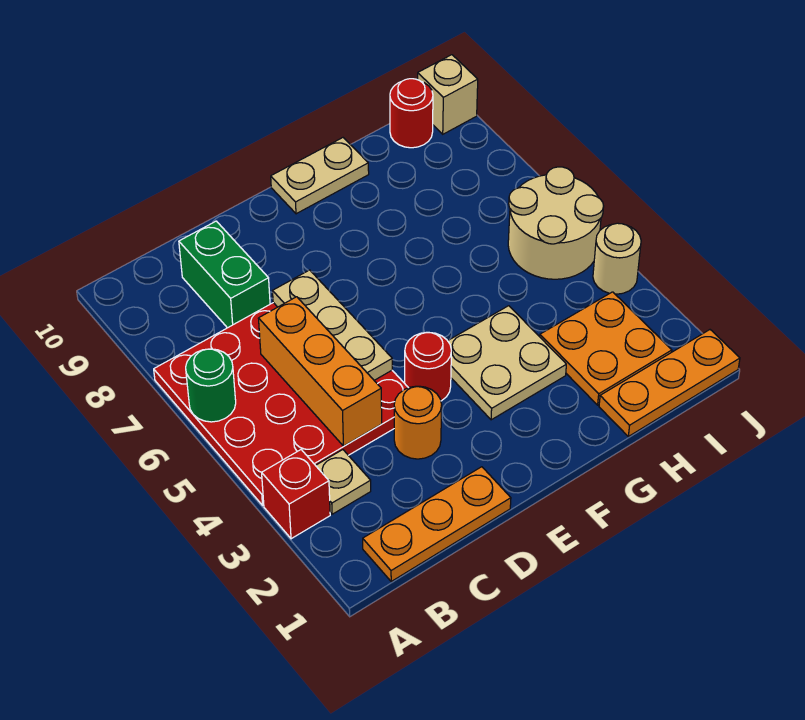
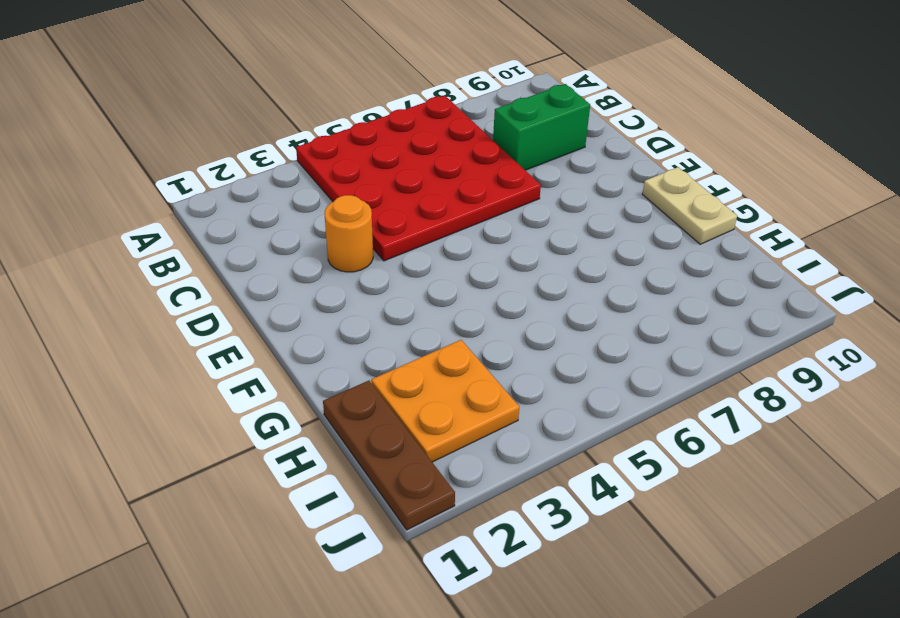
brown 1x3 plate [323,381,455,530] -> orange 1x3 plate [599,330,740,436]
none -> red 1x1 brick [262,450,330,539]
none -> orange 1x3 plate [363,467,511,581]
none -> tan 1x1 plate [316,450,371,514]

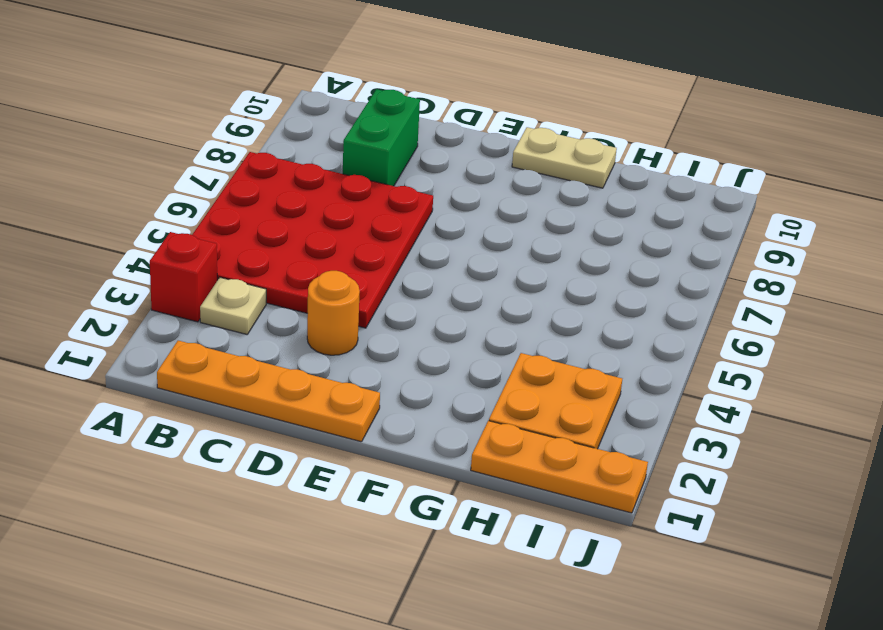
orange 1x4 plate [157,341,380,442] -> orange 1x3 plate [363,467,511,581]
none -> red 1x1 round brick [405,332,451,401]
none -> tan 2x2 plate [448,306,566,420]
none -> tan 2x2 round brick [508,167,604,279]

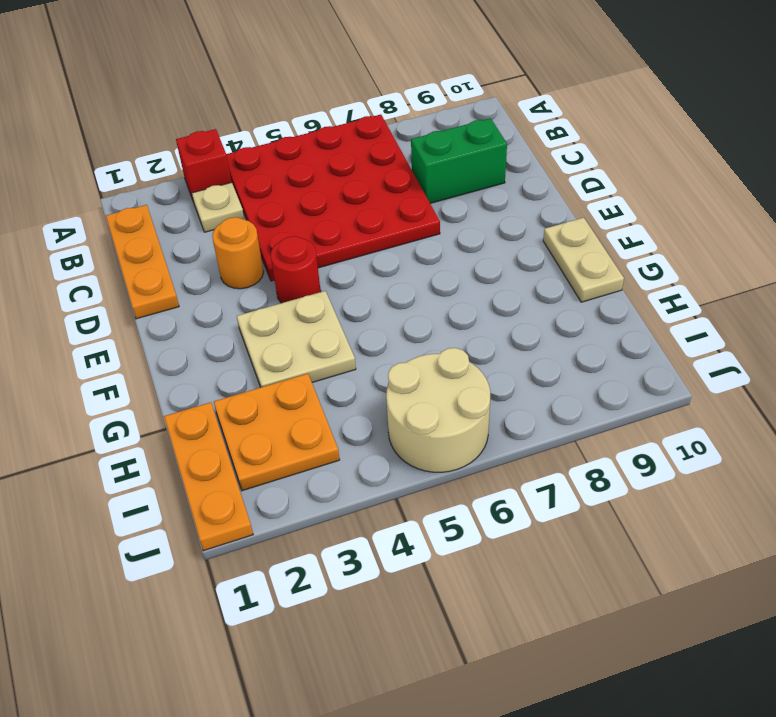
none -> red 1x1 round brick [390,79,433,148]
none -> tan 1x1 round brick [593,223,641,294]
none -> tan 1x1 brick [418,55,478,134]

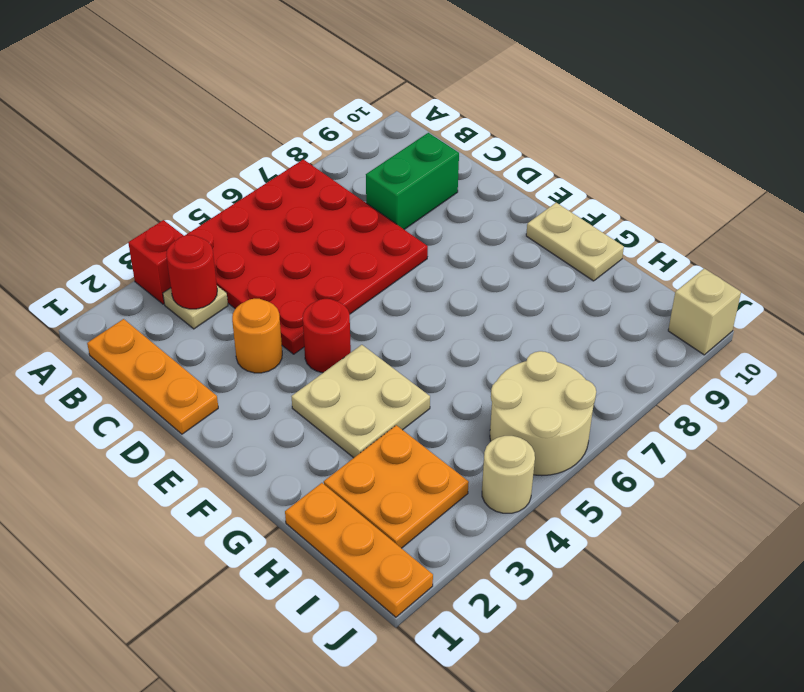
red 1x1 round brick [166,235,217,309] -> red 1x1 round brick moved to [390,79,433,148]
none -> green 1x1 round brick [186,349,236,422]
none -> orange 1x3 brick [258,297,382,446]
none -> tan 1x3 plate [273,270,392,380]

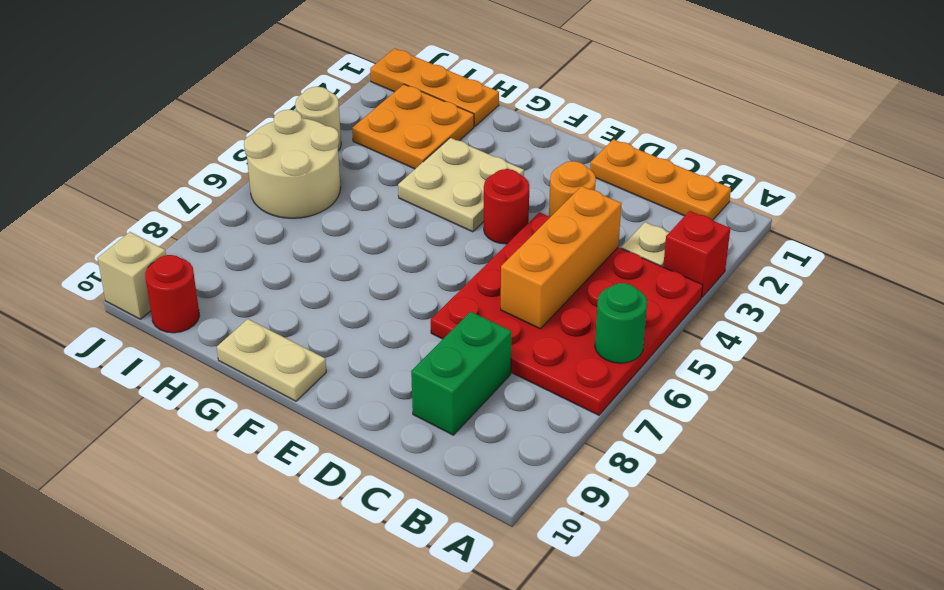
none -> tan 1x3 plate [273,270,392,380]

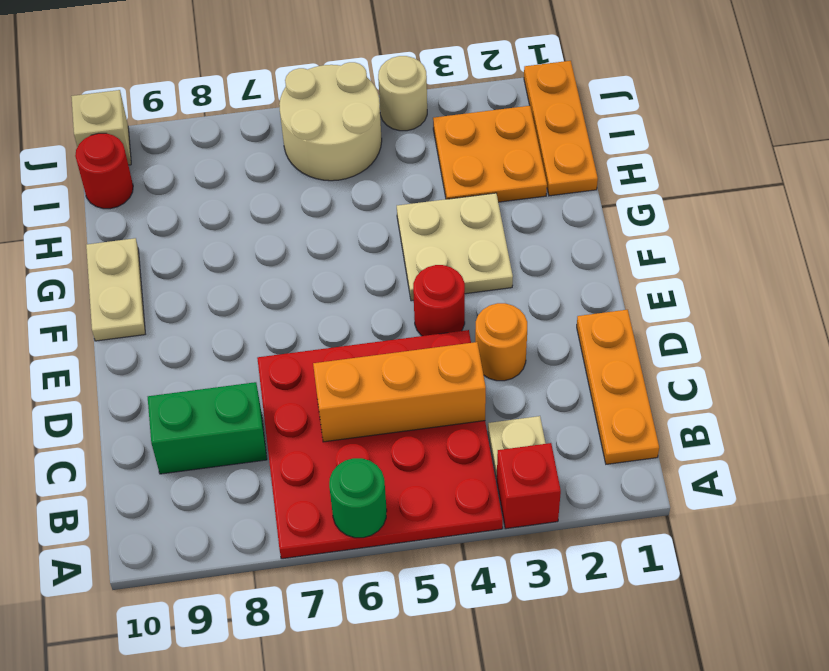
none -> tan 1x3 plate [273,270,392,380]

